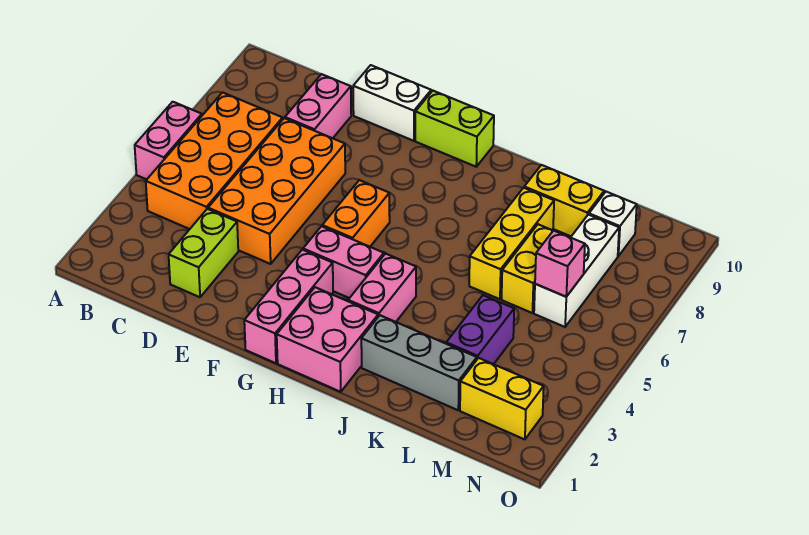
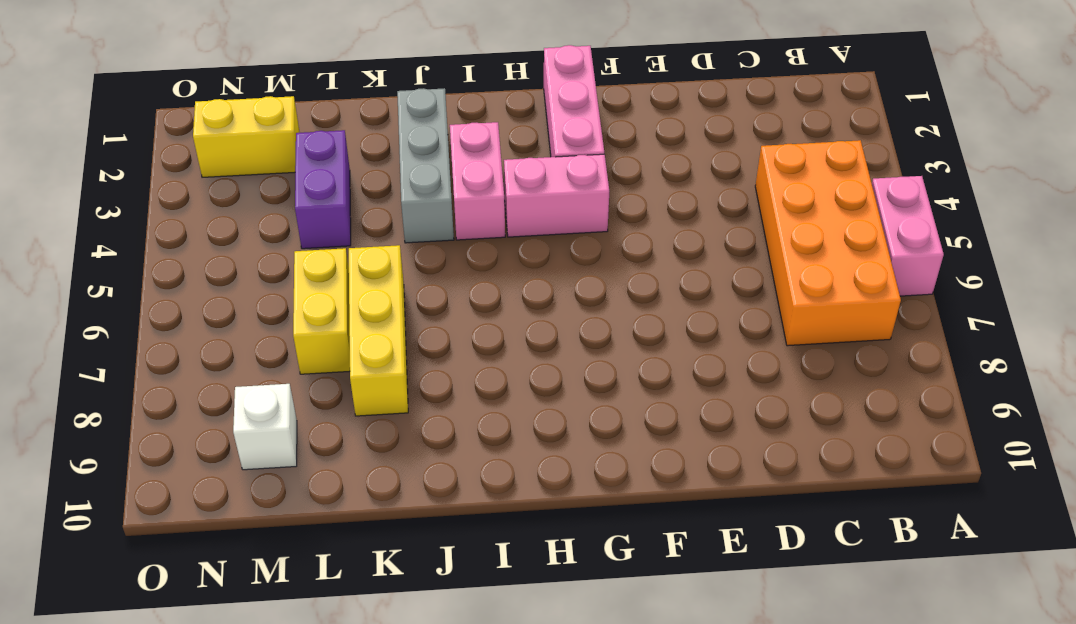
grey 1x3 brick [397,88,454,243] -> grey 1x3 brick turned to [361,315,477,410]
none -> lime 1x2 brick [169,209,238,297]
none -> orange 2x4 brick [208,118,345,264]
none -> pink 1x2 brick [285,74,351,138]

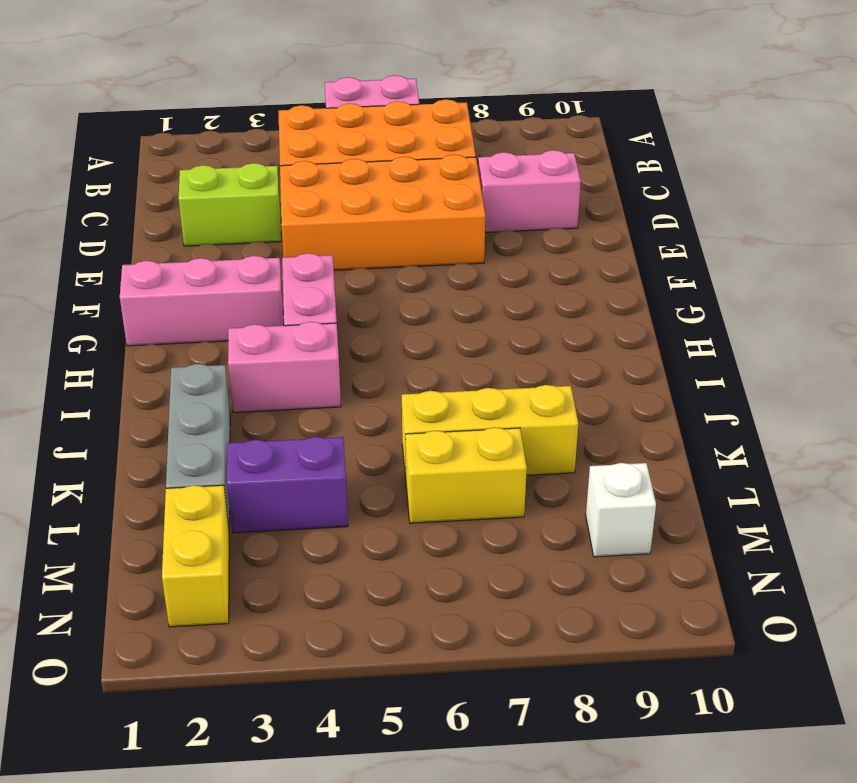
none -> white 1x2 brick [353,65,431,141]
none -> orange 1x2 brick [322,180,390,247]
none -> lime 1x2 brick [415,91,494,167]

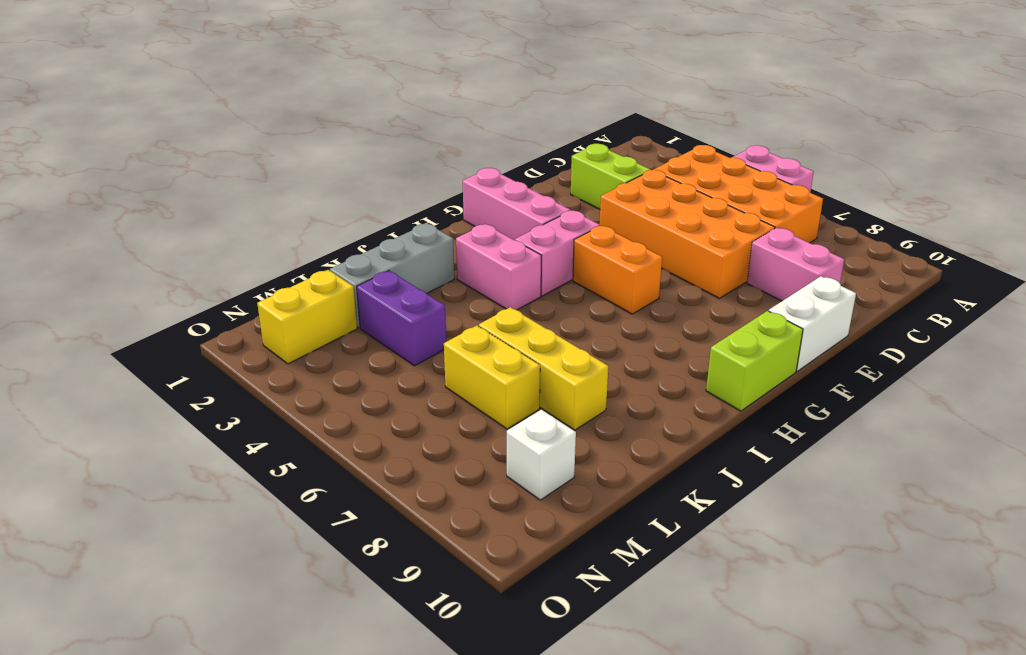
none -> pink 2x2 brick [277,287,378,392]
none -> yellow 1x2 brick [524,165,604,236]
none -> white 1x3 brick [534,215,619,327]

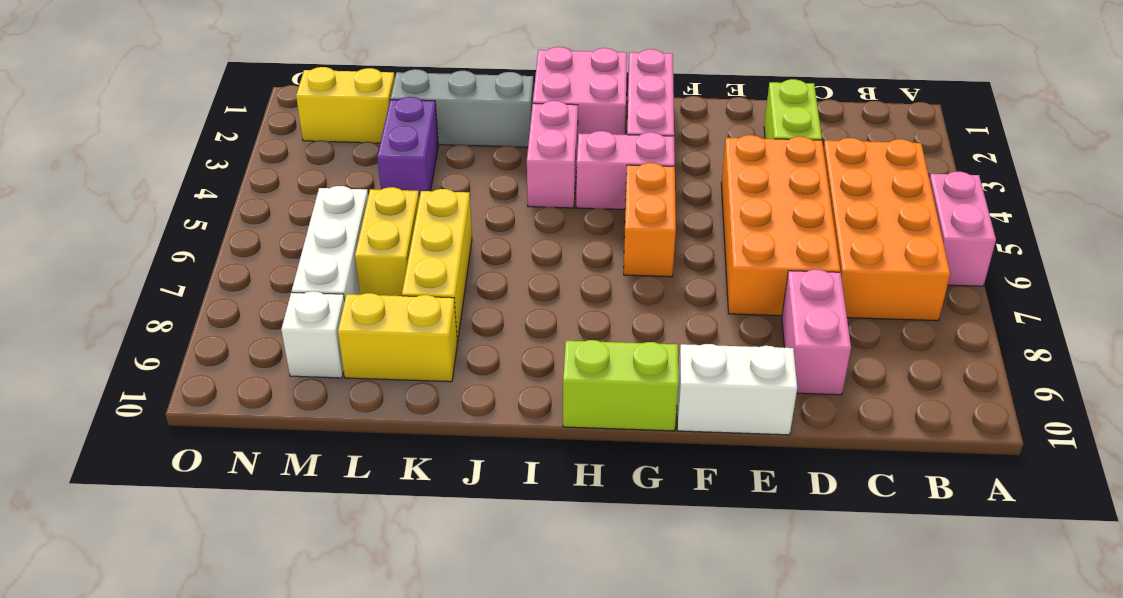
none -> pink 1x1 brick [535,231,585,297]

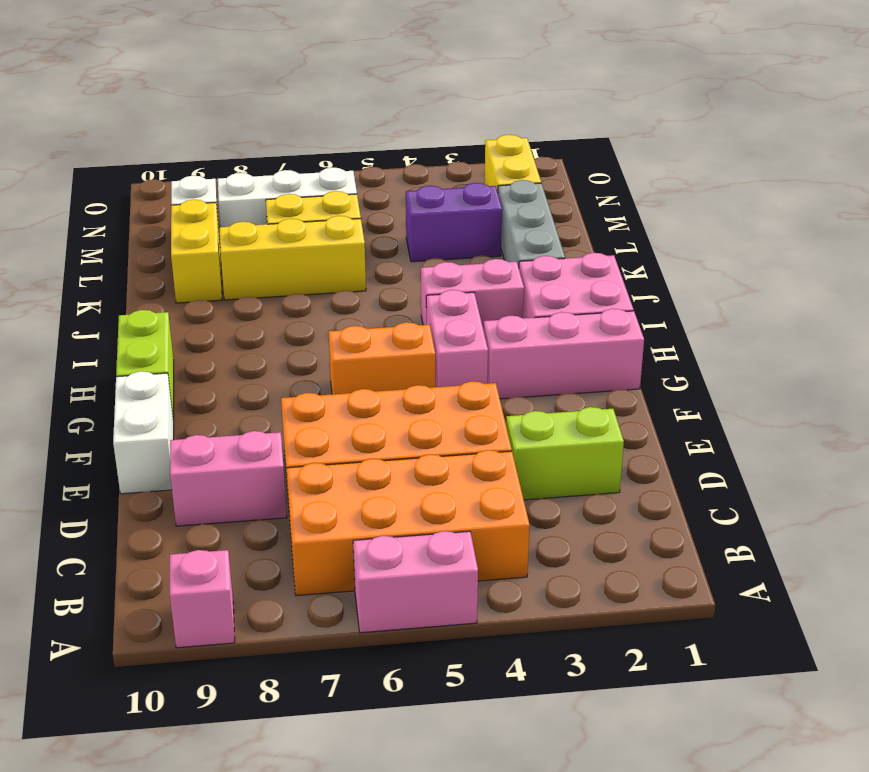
pink 1x1 brick [170,550,235,648] -> pink 1x1 brick moved to [535,231,585,297]

